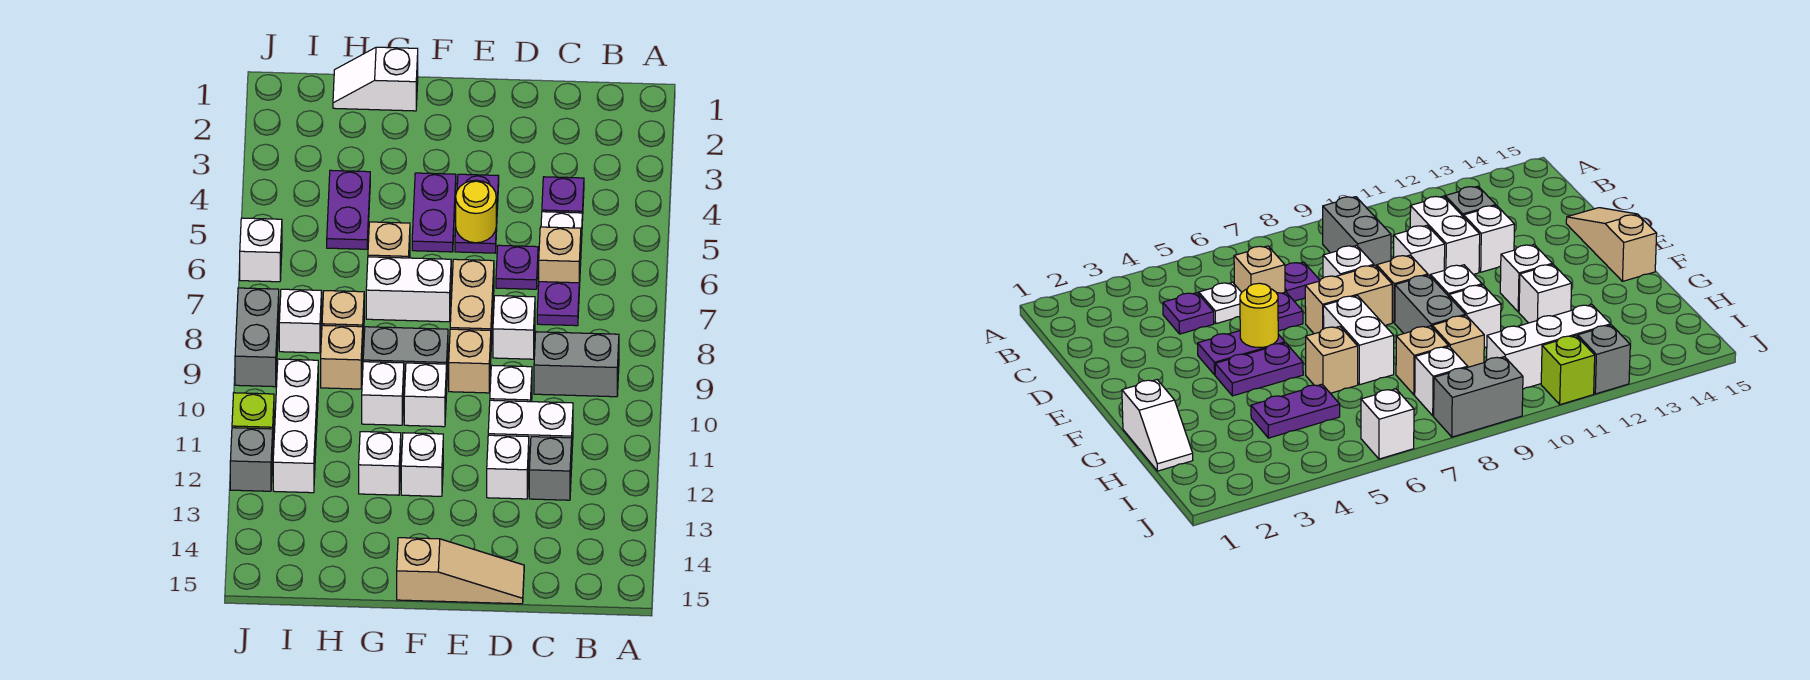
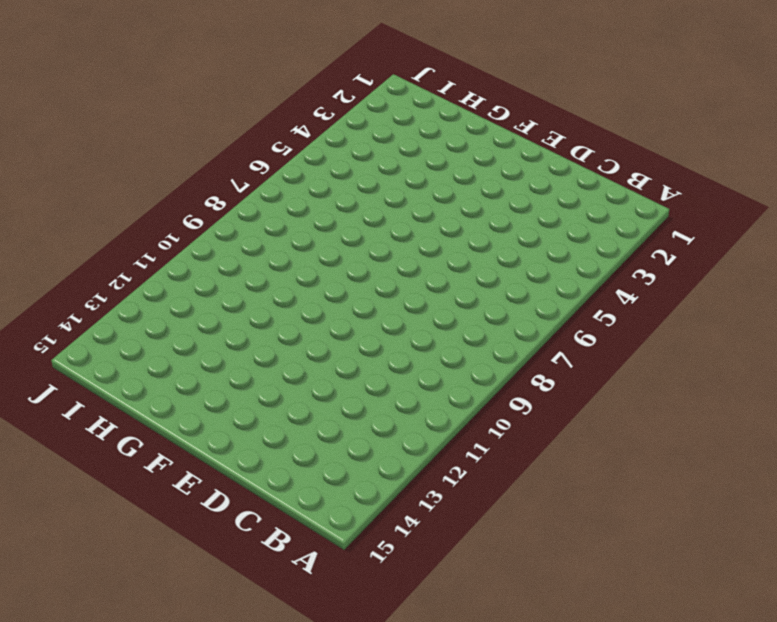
none -> grey 1x2 brick [534,332,619,397]
none -> purple 1x1 plate [542,177,584,220]
none -> white 1x1 plate [541,212,582,244]
none -> tan 1x1 brick [539,227,581,288]

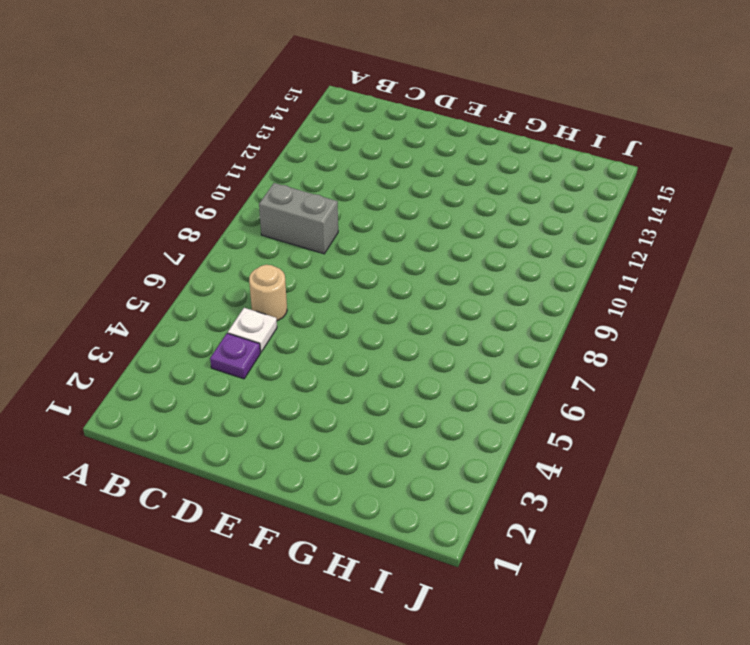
tan 1x1 round brick [249,265,287,321] -> tan 1x1 brick [539,227,581,288]
none -> purple 1x1 plate [537,282,579,326]
none -> white 1x2 brick [488,400,573,464]
none -> grey 1x1 brick [529,437,572,500]
none -> purple 1x1 plate [496,245,538,289]

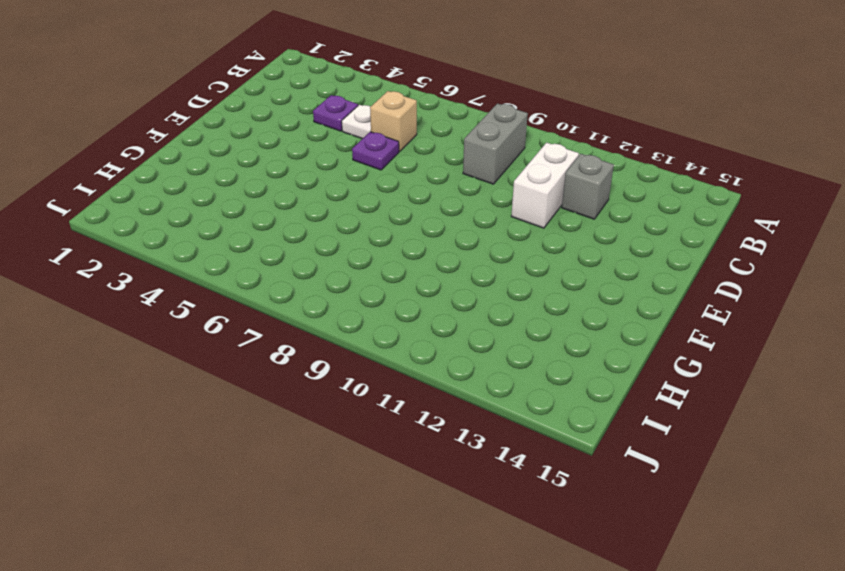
none -> purple 1x1 plate [537,282,579,326]
none -> white 1x1 brick [493,296,535,359]
none -> white 1x1 brick [490,365,532,402]
none -> white 1x1 brick [487,435,529,499]

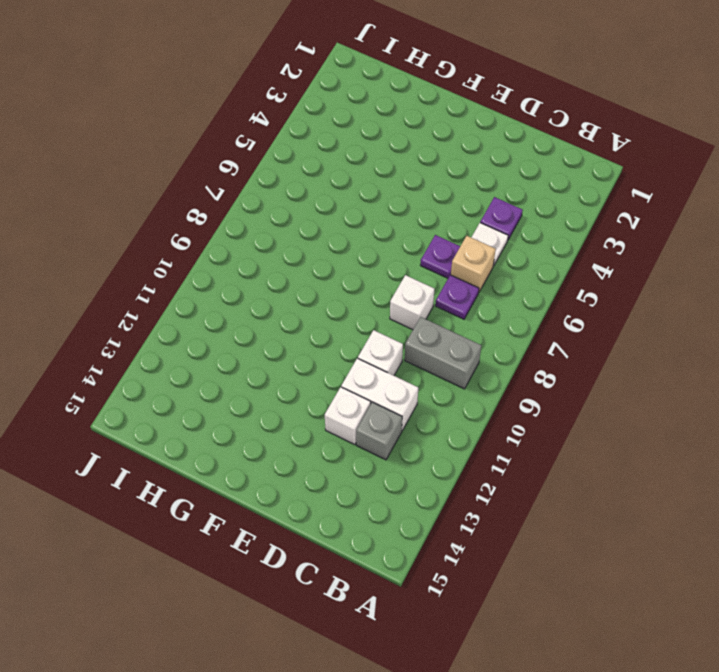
none -> tan 1x3 slope [397,538,524,604]
none -> purple 1x2 plate [455,174,499,253]
none -> tan 1x2 brick [450,259,494,344]
none -> tan 1x1 brick [449,329,491,393]

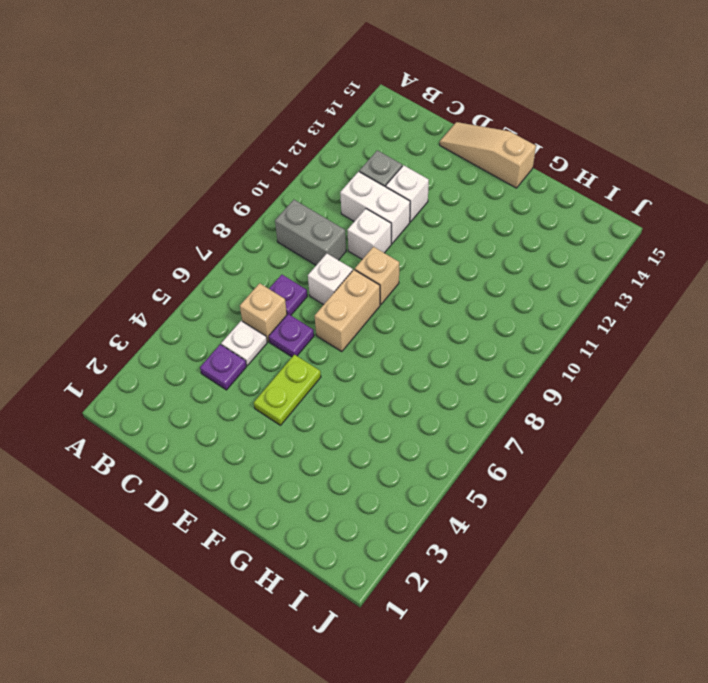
lime 1x2 plate [254,354,321,425] -> purple 1x2 plate [455,174,499,253]
none -> purple 1x2 plate [412,173,456,252]
none -> white 1x2 brick [366,257,451,322]
none -> grey 1x2 brick [363,327,448,390]
none -> white 1x1 brick [404,363,447,427]

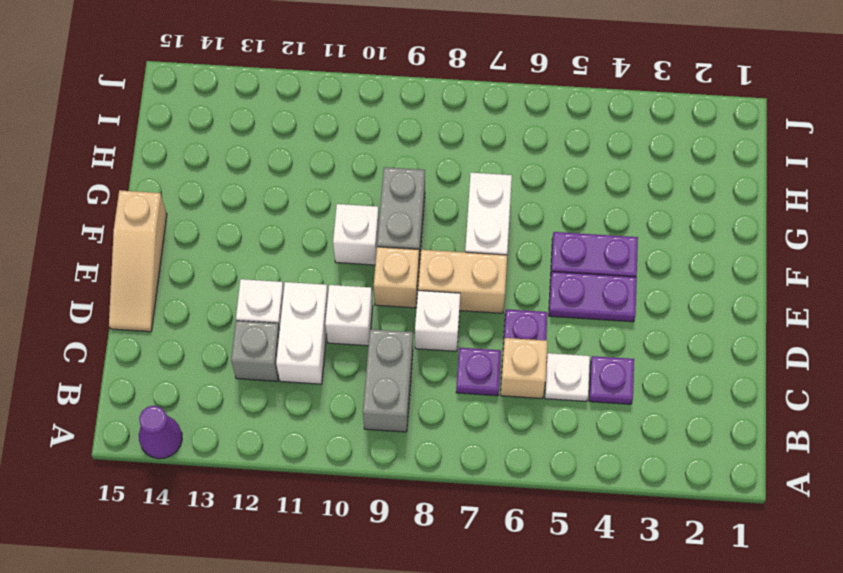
purple 1x1 cone [139,406,182,459] -> none
none -> white 1x1 brick [401,433,443,496]
none -> white 1x2 slope [333,47,418,111]
none -> tan 1x1 brick [368,222,410,258]
none -> white 1x1 brick [362,362,404,425]

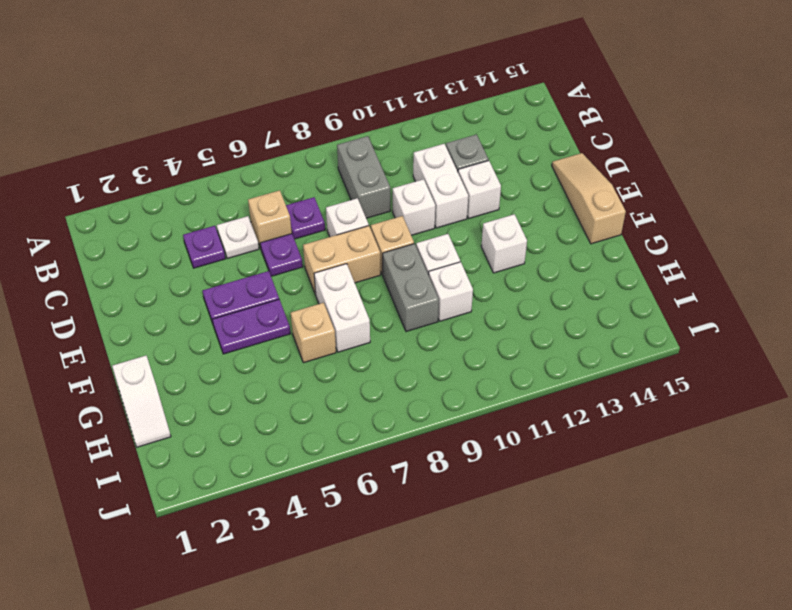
none -> white 1x1 brick [359,432,401,495]
none -> purple 1x2 plate [327,170,370,249]
none -> tan 1x1 brick [322,291,364,337]
none -> tan 1x1 brick [321,325,363,389]

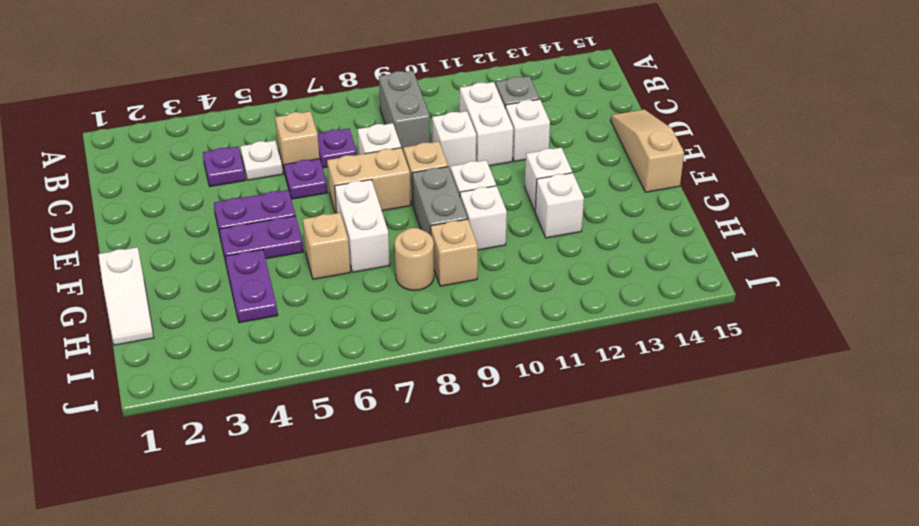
purple 1x2 plate [225,250,278,323] -> purple 1x2 plate turned to [327,170,370,249]
tan 1x1 round brick [395,228,434,291] -> tan 1x1 brick [322,291,364,337]
none -> white 1x1 brick [279,289,322,353]
none -> white 1x3 brick [273,359,318,493]
none -> white 1x1 brick [240,218,282,282]
none -> grey 1x2 brick [235,288,279,387]

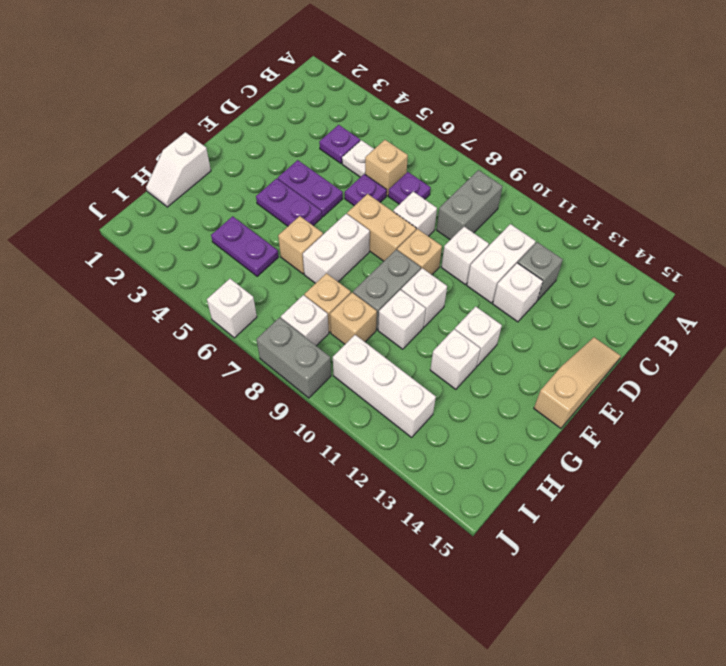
none -> lime 1x1 brick [232,393,274,438]
none -> grey 1x1 brick [230,428,273,491]
none -> yellow 1x1 round brick [456,180,496,243]

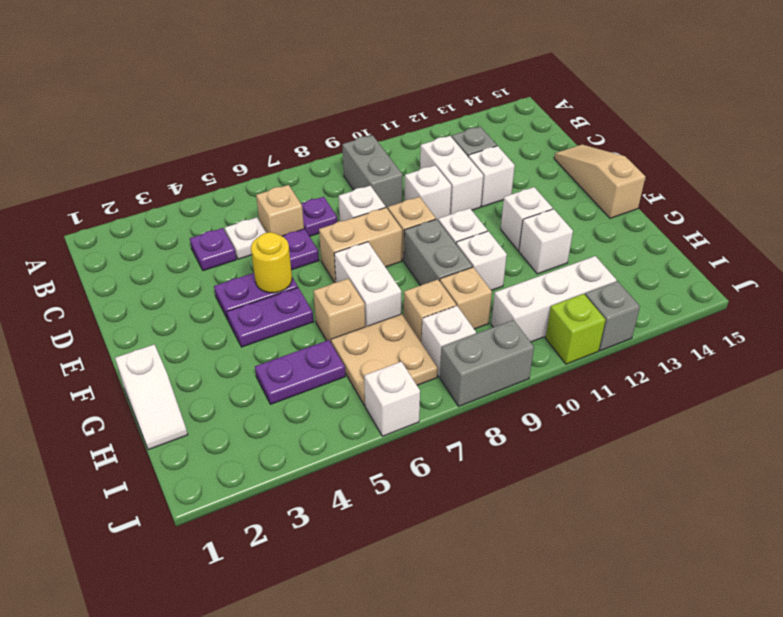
tan 2x2 plate [331,314,438,405] -> none

